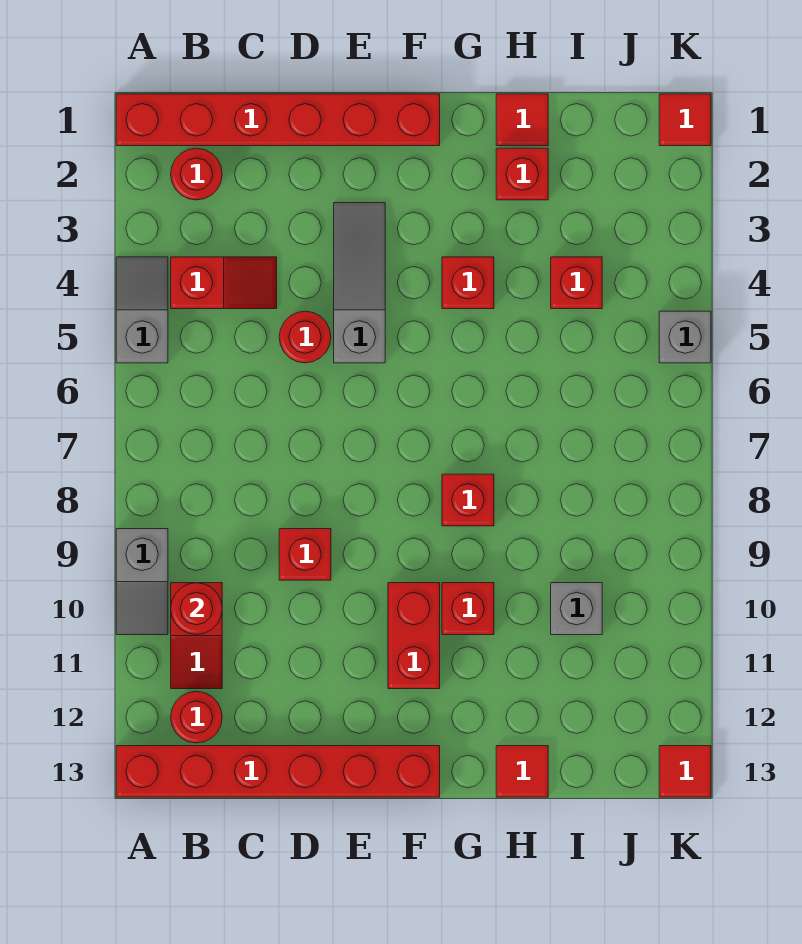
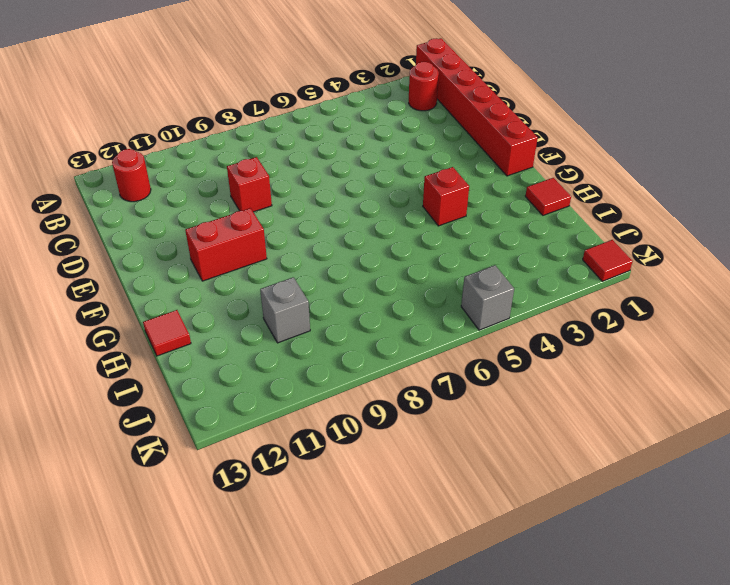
none -> grey 1x2 slope [116,257,168,363]
none -> grey 1x2 slope [116,529,168,635]
none -> red 1x6 brick [116,746,440,797]

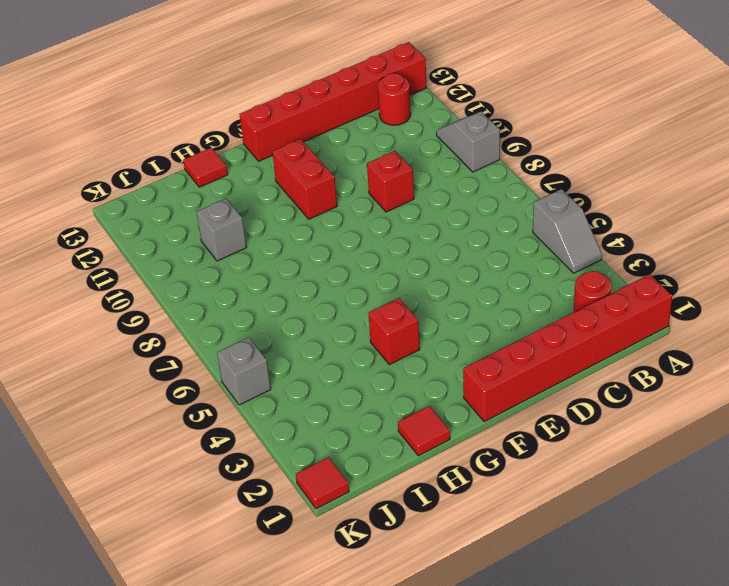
none -> red 1x2 slope [171,257,277,309]
none -> red 1x2 slope [171,583,222,689]
none -> red 1x1 round brick [279,311,331,363]

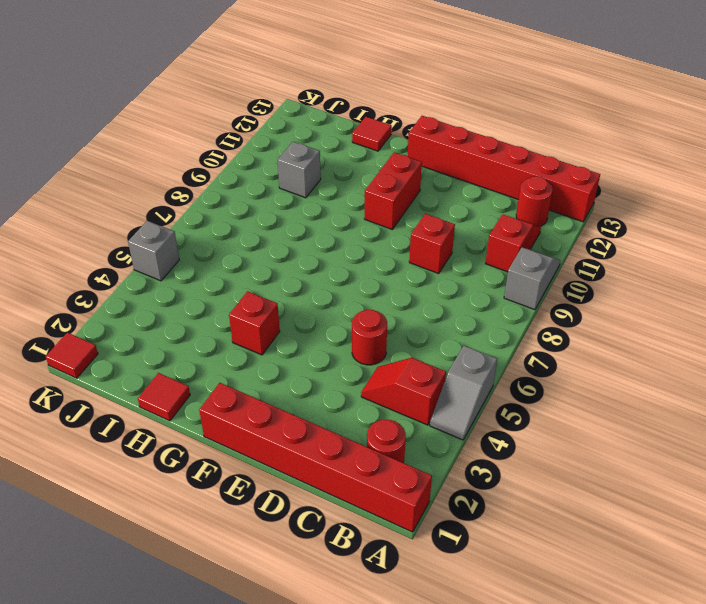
none -> grey 1x3 slope [334,203,385,363]
none -> red 1x1 brick [442,474,494,526]
none -> red 1x1 brick [442,583,494,635]

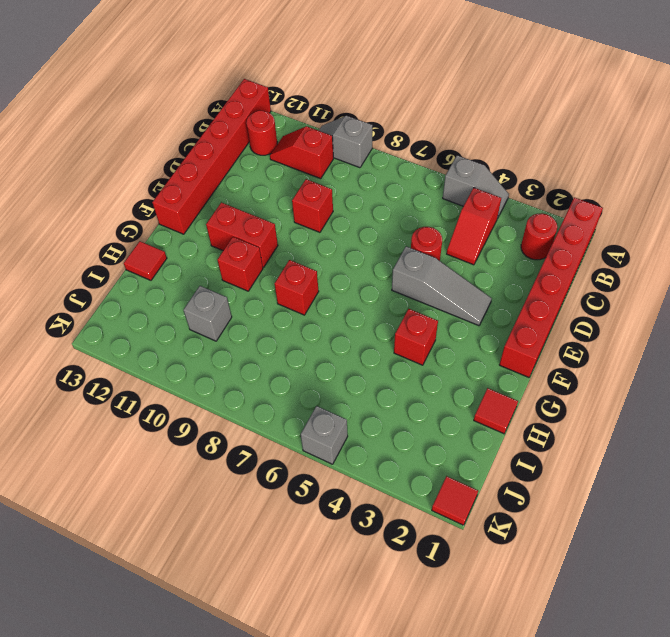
none -> red 1x1 brick [496,148,548,200]
none -> red 1x1 brick [551,257,602,309]
none -> red 1x1 tile [659,746,711,797]

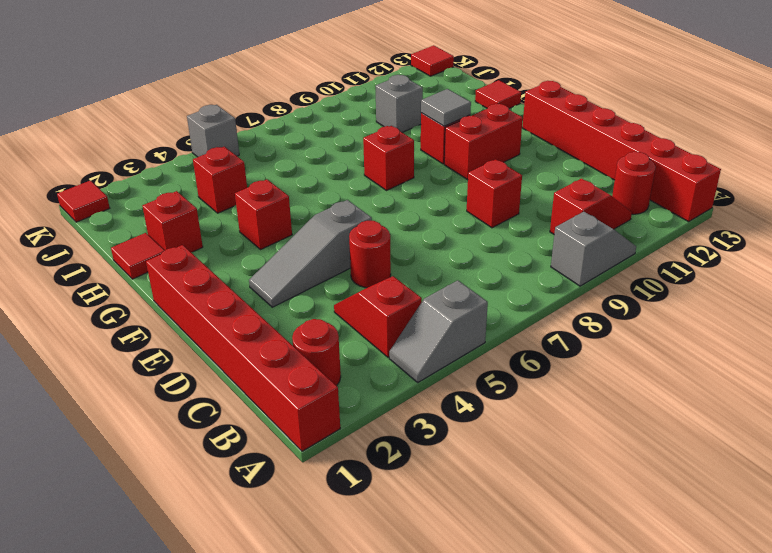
grey 1x1 tile [421,89,471,126] -> none
none -> red 1x1 round brick [171,583,222,634]

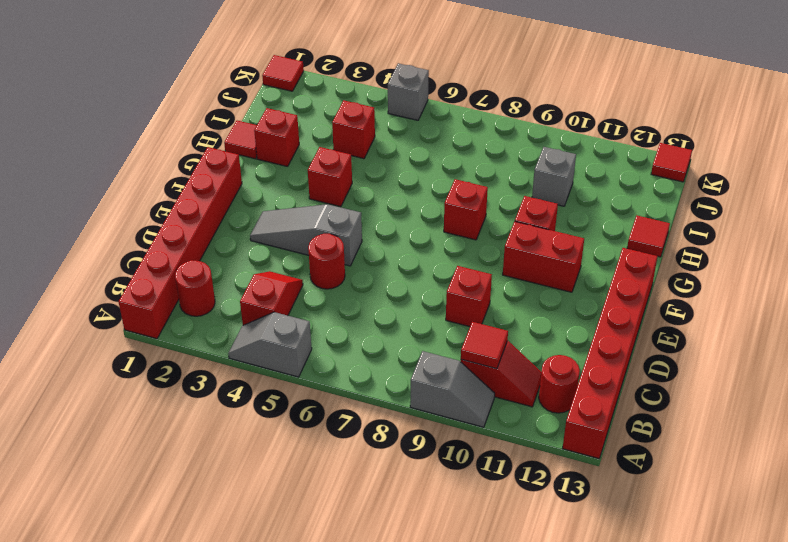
red 1x1 tile [461,322,508,369] -> red 1x1 round brick [171,583,222,634]

